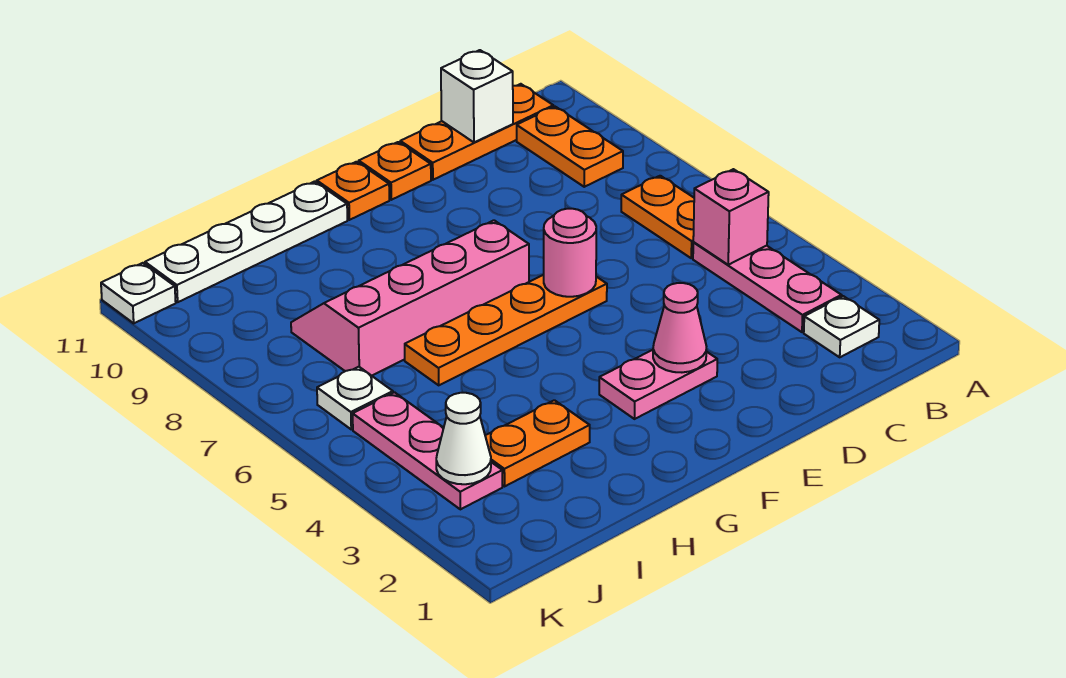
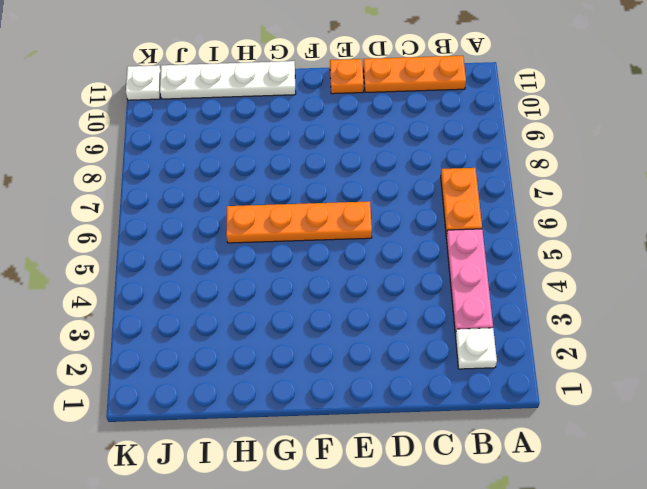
none -> orange 1x2 plate [517,107,623,187]
none -> pink 1x2 plate [599,350,717,419]
none -> pink 2x4 slope [291,220,529,376]

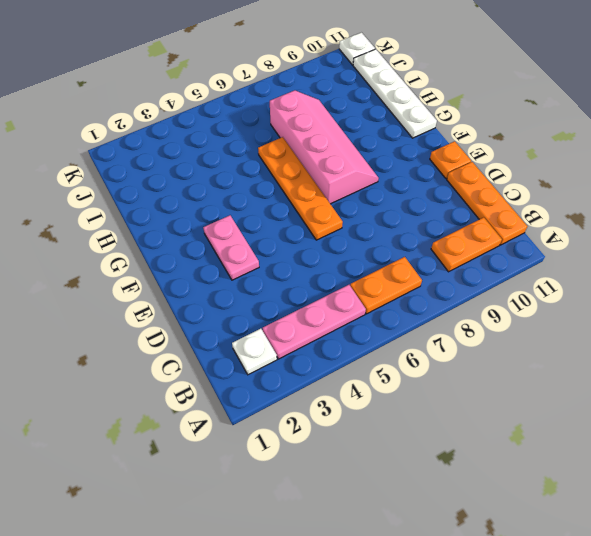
none -> orange 1x1 plate [317,162,389,220]
none -> orange 1x2 plate [485,400,590,486]
none -> pink 1x3 plate [353,392,502,509]

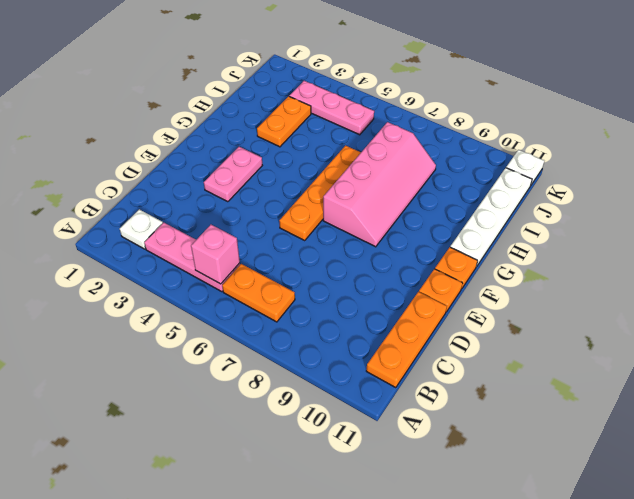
none -> orange 1x2 plate [517,107,623,187]
none -> white 1x1 plate [317,367,393,429]
none -> white 1x1 brick [441,50,513,142]

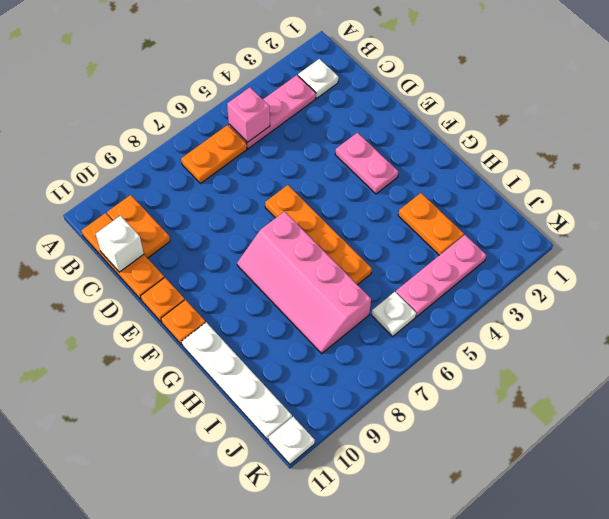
orange 1x2 plate [107,195,170,258] -> orange 1x2 plate turned to [517,107,623,187]
none -> pink 1x1 cone [653,283,706,372]
none -> pink 1x1 round brick [544,209,596,297]
none -> white 1x1 cone [436,393,491,484]

